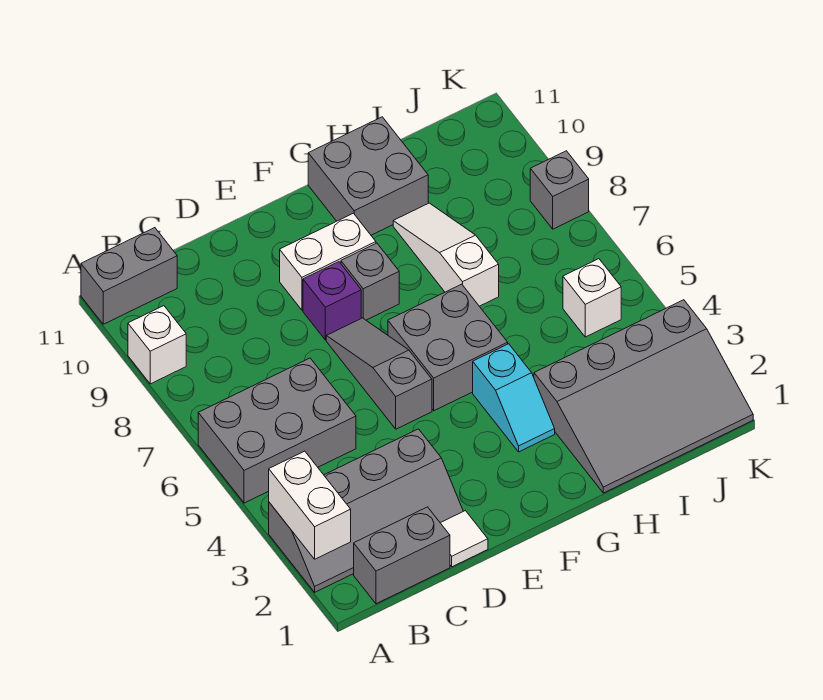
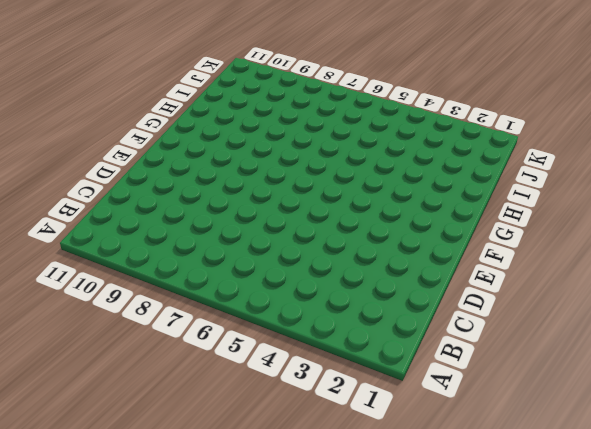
none -> grey 2x4 slope [269,429,463,592]
none -> grey 2x3 brick [198,358,356,503]
none -> white 1x1 brick [128,306,186,384]

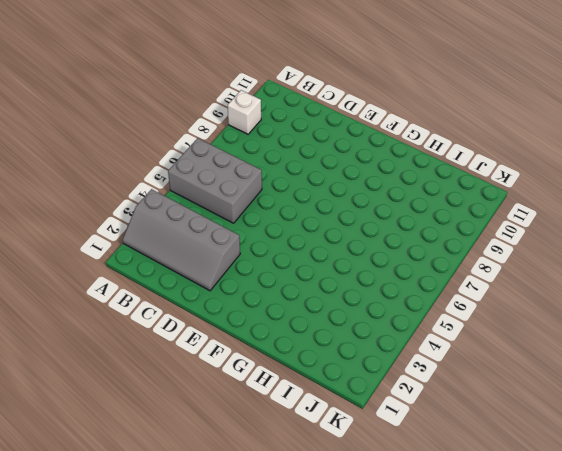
none -> grey 1x2 brick [81,228,177,324]
none -> grey 1x2 brick [354,507,450,604]
none -> white 1x1 tile [441,511,488,567]

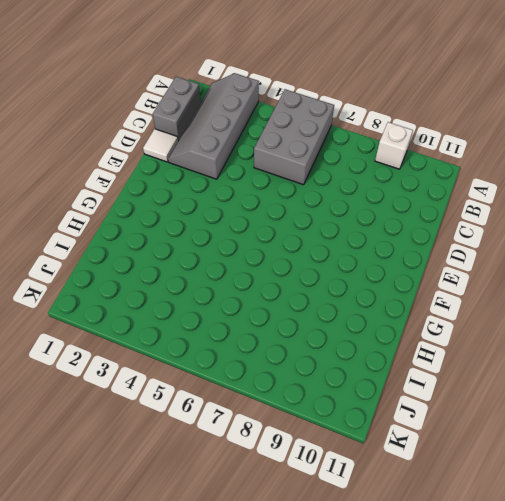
none -> grey 1x2 brick [81,228,177,324]
none -> grey 1x3 slope [326,318,432,429]
none -> purple 1x1 brick [303,262,361,340]

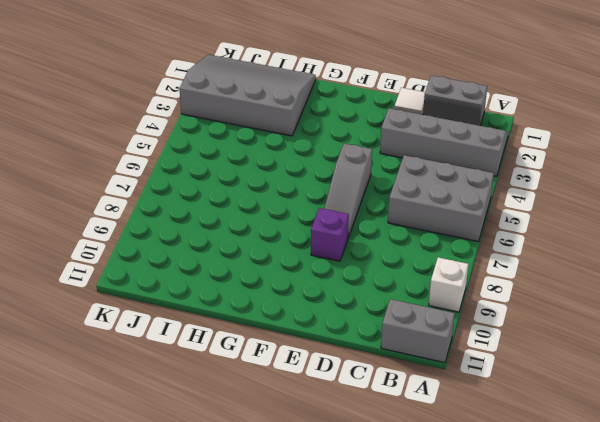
none -> white 1x2 brick [280,213,376,310]
none -> grey 2x2 brick [388,284,508,411]
none -> grey 1x1 brick [341,243,399,320]

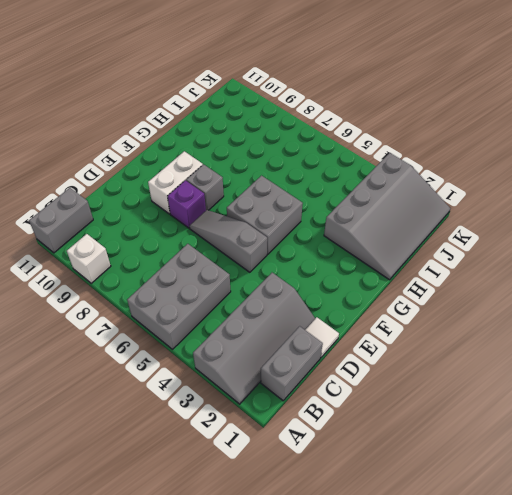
none -> cyan 1x2 slope [473,344,555,452]
none -> grey 2x2 brick [308,117,428,235]
none -> white 1x3 slope [393,203,499,306]

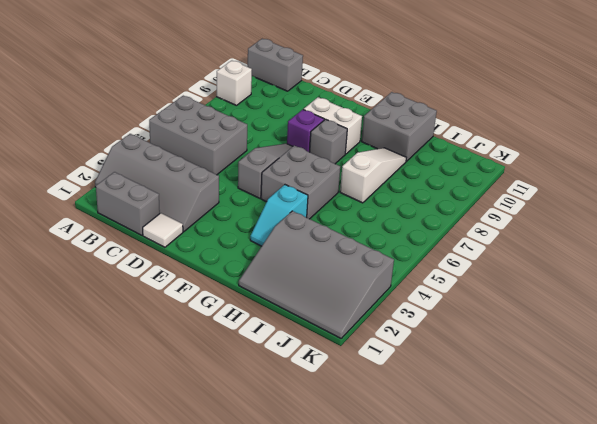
none -> white 1x1 brick [563,259,621,337]
none -> grey 1x1 brick [530,151,589,229]
none -> white 1x2 brick [269,451,351,559]

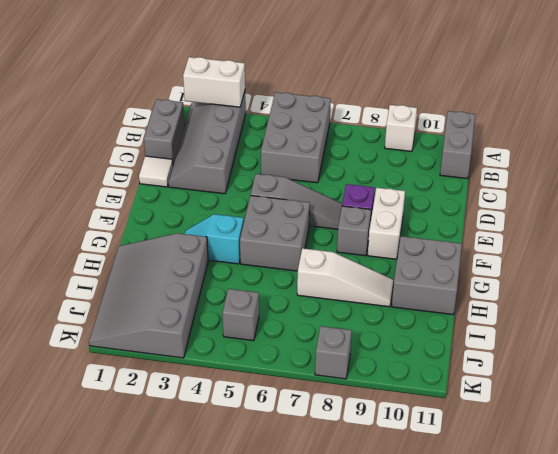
grey 1x1 brick [223,289,259,341] -> white 1x1 brick [563,259,621,337]

